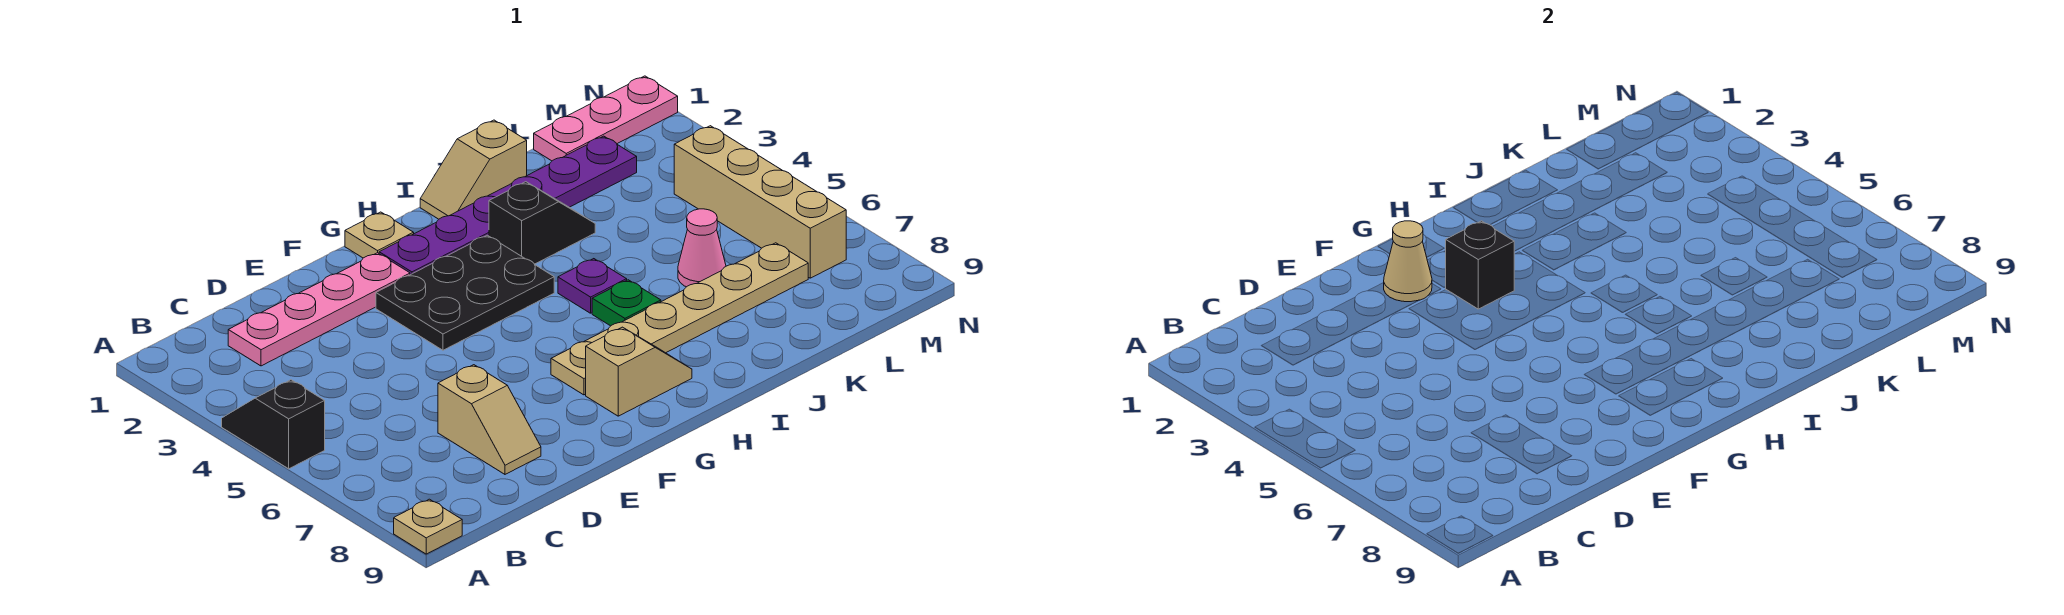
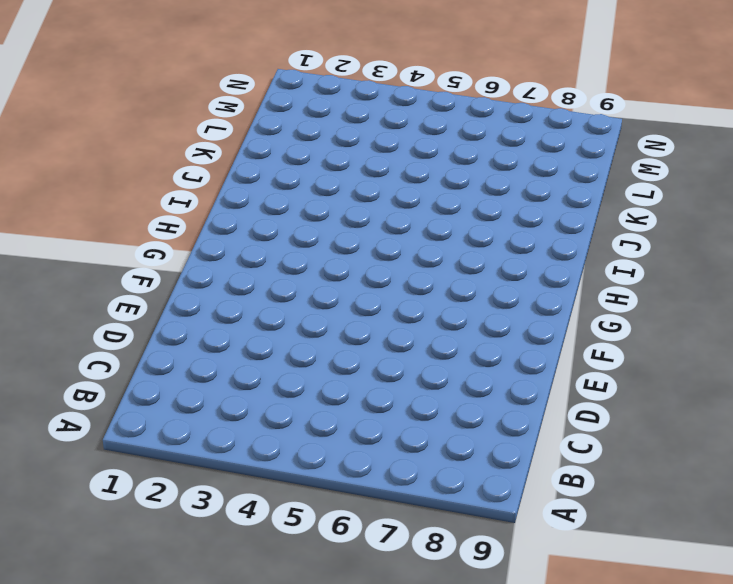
none -> black 1x2 slope [222,380,325,469]
none -> tan 1x1 plate [394,499,462,554]
none -> pink 1x4 plate [228,253,410,366]

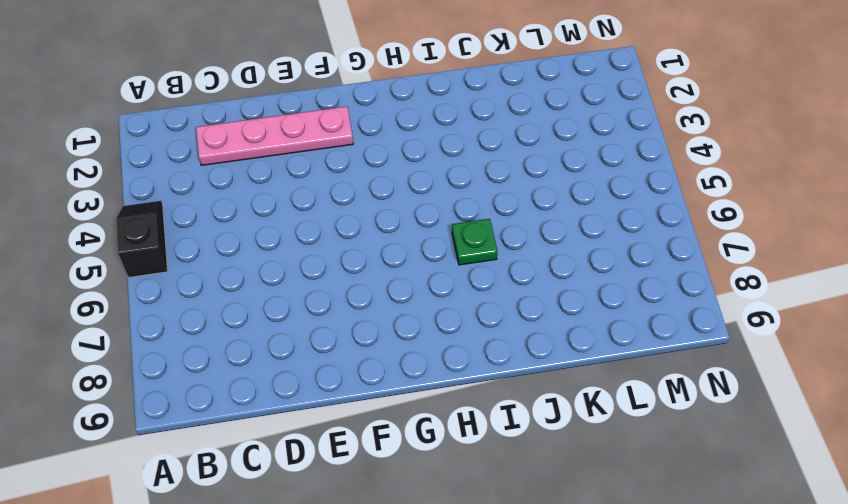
none -> tan 1x1 plate [394,499,462,554]
none -> tan 1x2 slope [438,365,541,474]
none -> black 2x3 plate [376,235,554,350]

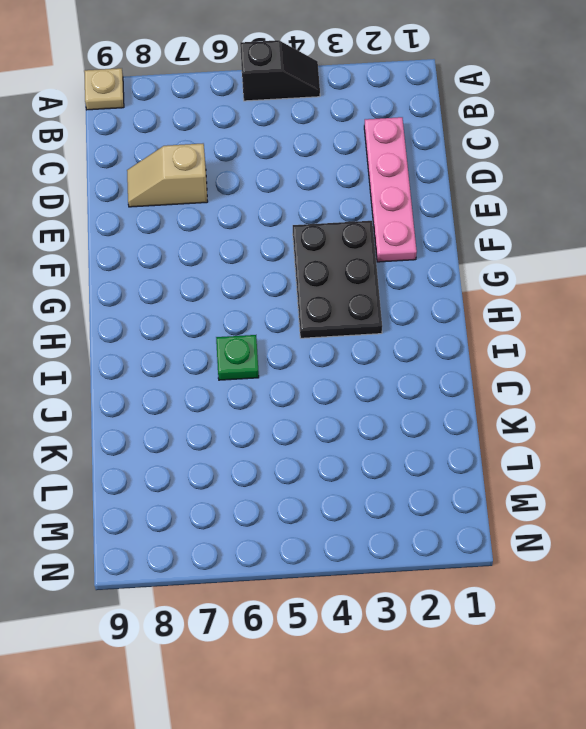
none -> tan 1x1 plate [345,212,414,258]
none -> purple 1x6 plate [379,136,637,275]
none -> tan 1x6 plate [551,243,808,395]

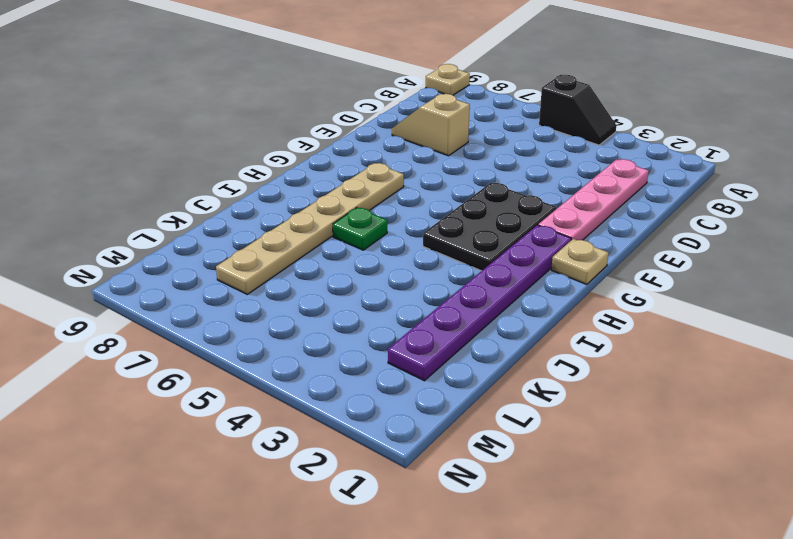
none -> tan 1x2 slope [586,327,692,416]
none -> tan 1x2 slope [420,120,527,219]
none -> black 1x2 slope [489,182,595,264]

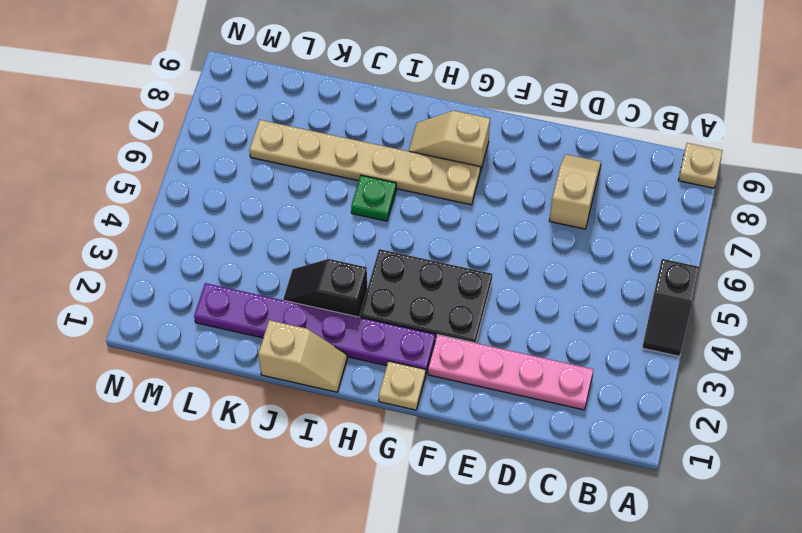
none -> purple 1x1 plate [558,259,627,313]
none -> pink 1x1 cone [678,209,726,287]
none -> pink 1x3 plate [534,76,678,161]

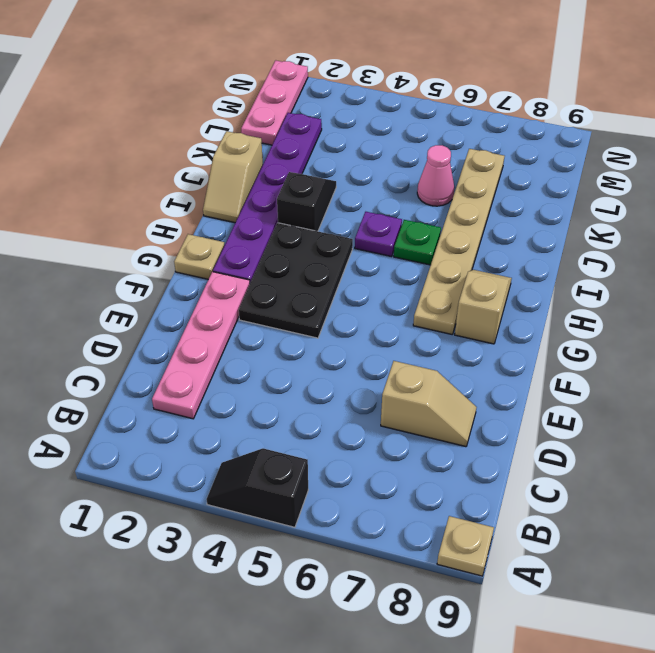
none -> tan 1x4 brick [674,126,846,278]
none -> tan 1x1 cone [1384,221,1432,302]
none -> black 1x1 brick [1446,221,1514,309]

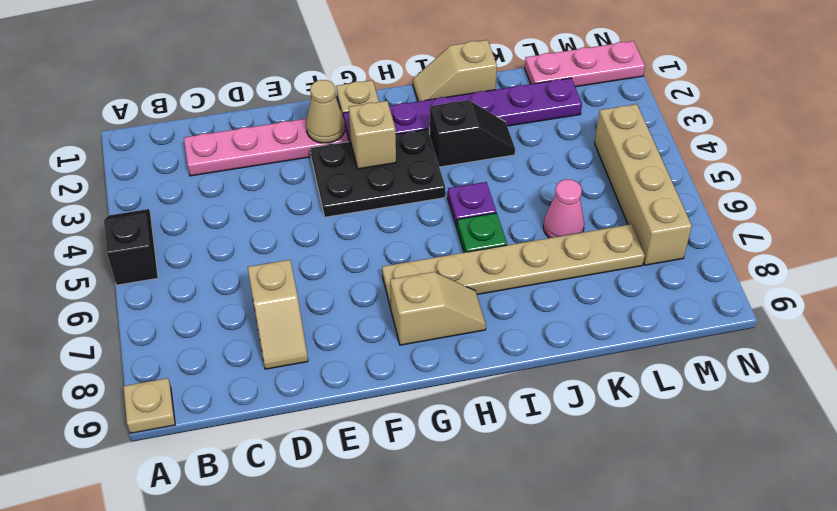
tan 1x1 brick [349,101,396,169] -> black 1x1 brick [1446,221,1514,309]

